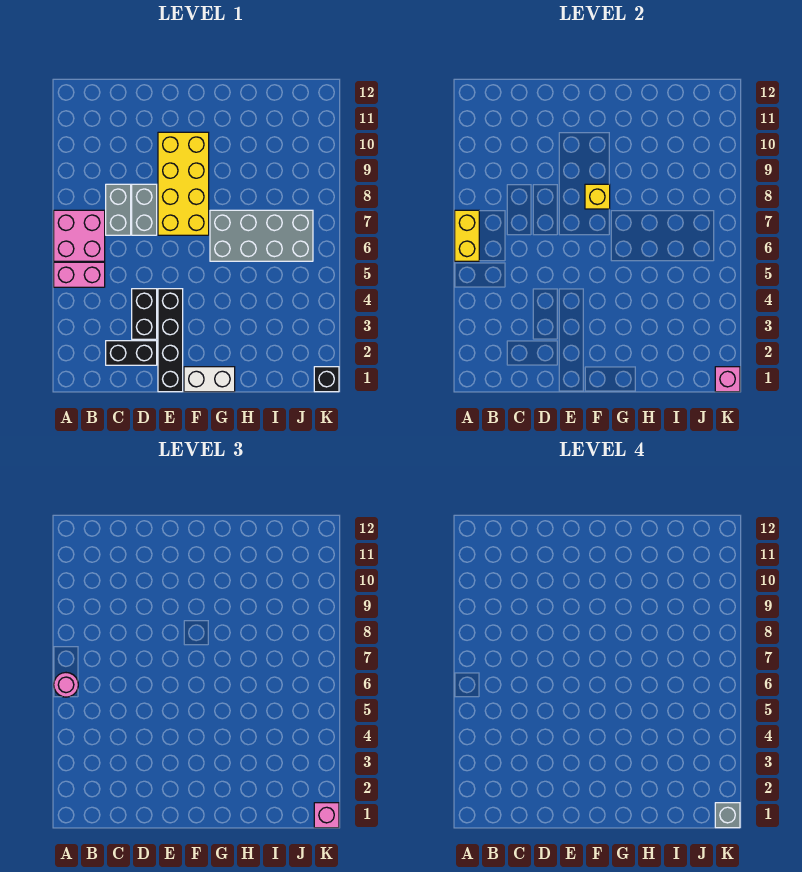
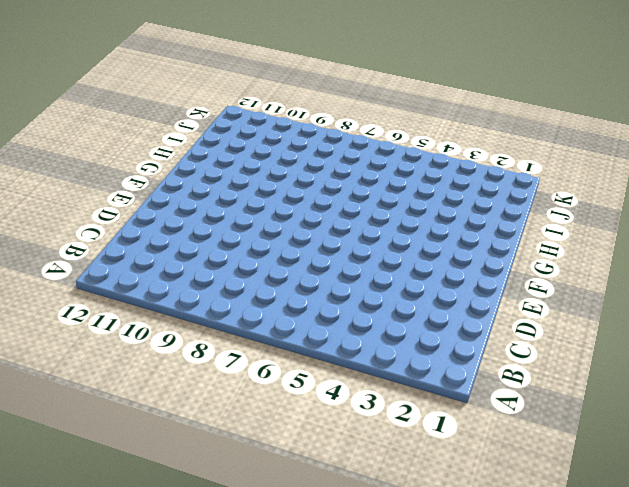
none -> pink 1x2 brick [54,262,105,287]
none -> pink 2x2 brick [54,210,105,261]
none -> black 1x2 brick [106,341,157,365]

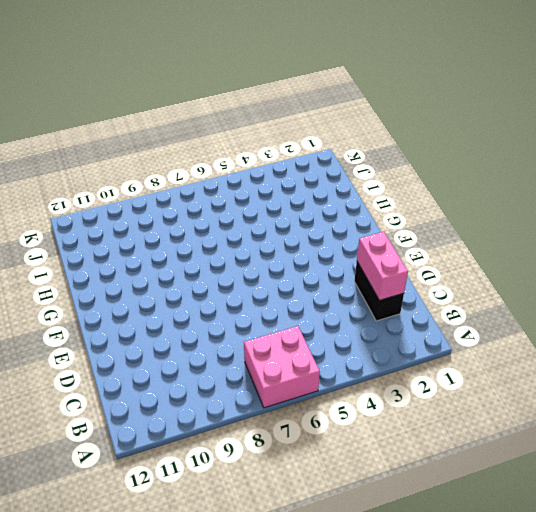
pink 1x2 brick [357,232,408,300] -> pink 1x2 brick moved to [54,262,105,287]
none -> grey 1x2 brick [106,184,131,235]
none -> black 1x2 brick [132,289,157,339]
none -> grey 1x2 brick [132,184,157,235]

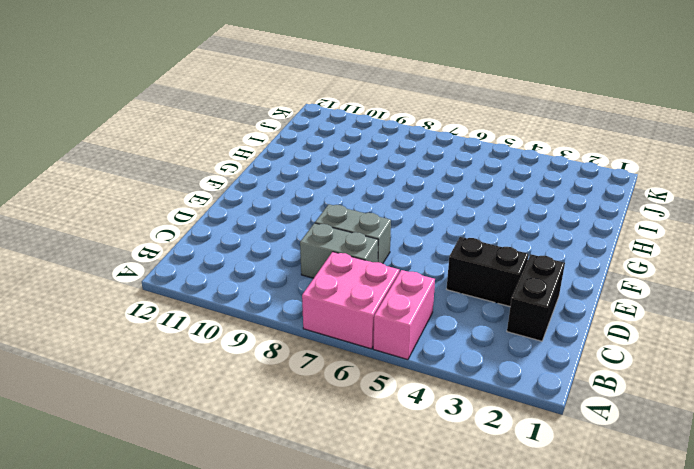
none -> black 1x4 brick [158,289,183,392]
none -> yellow 2x4 brick [158,132,209,235]
none -> white 1x2 brick [184,367,235,392]

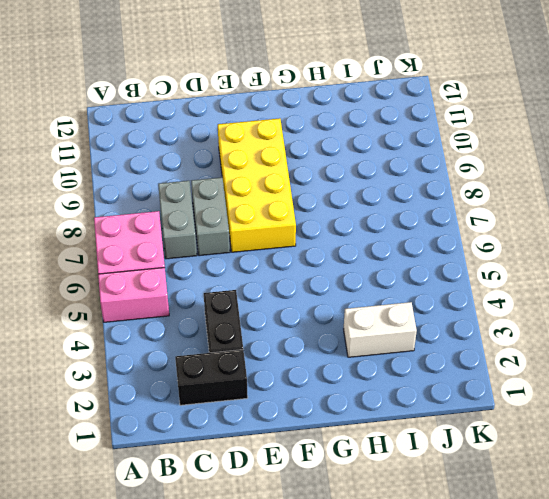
white 1x2 brick [344,302,417,357] -> white 1x2 brick moved to [184,367,235,392]
none -> black 1x4 brick [158,289,183,392]
none -> grey 2x4 brick [210,210,313,261]
none -> black 1x1 brick [314,367,339,392]

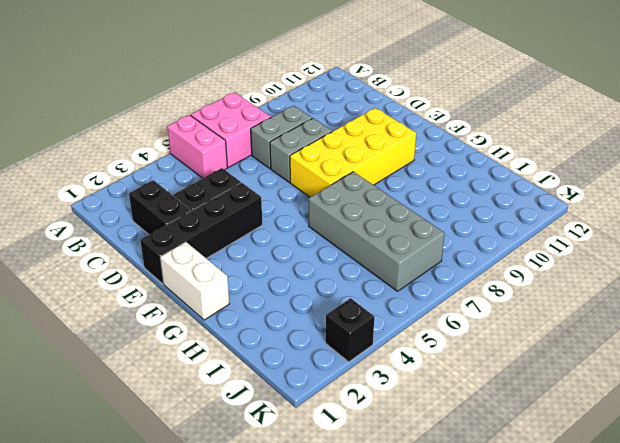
black 1x1 brick [326,298,374,362] -> black 1x1 brick moved to [314,367,339,392]
none -> yellow 1x2 brick [455,210,479,261]
none -> yellow 1x1 brick [585,184,610,209]
none -> pink 1x1 brick [715,367,740,392]

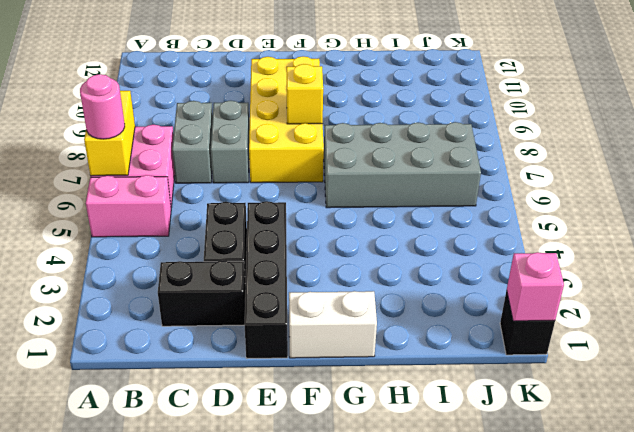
none -> pink 1x1 brick [314,803,339,828]
none -> grey 1x1 brick [715,803,740,828]

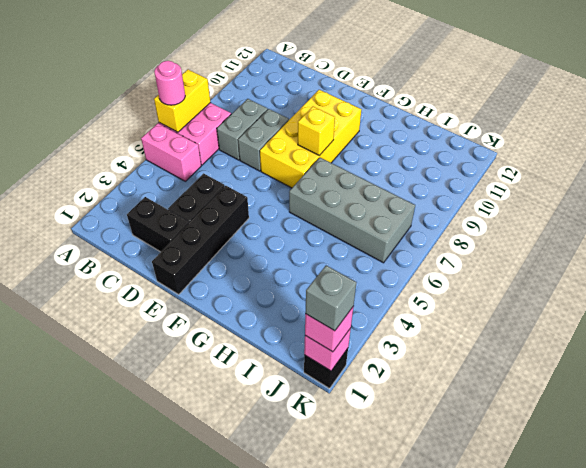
none -> white 1x2 brick [184,367,235,392]

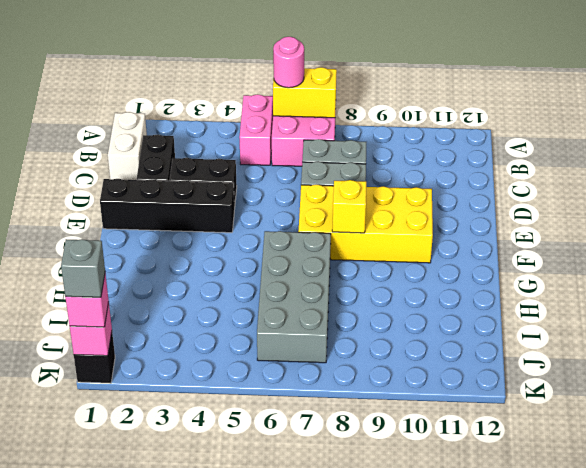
white 1x2 brick [108,112,147,180] -> white 1x2 brick moved to [184,367,235,392]

